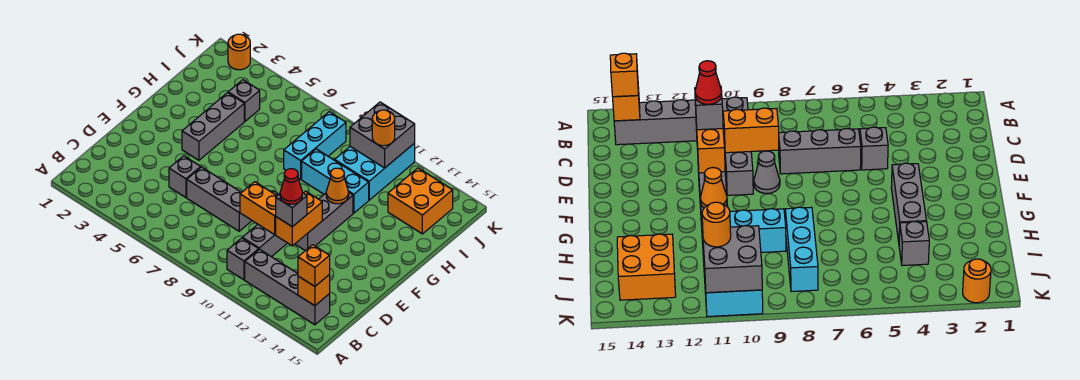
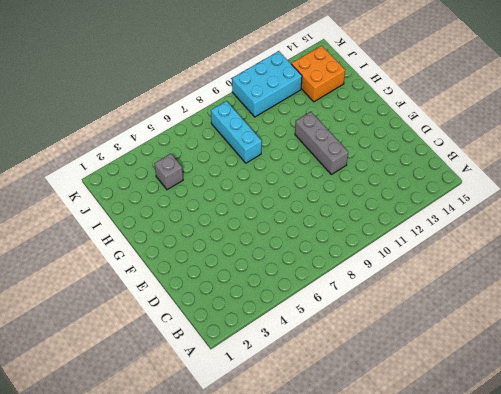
cyan 2x3 brick [232,51,302,117] -> cyan 2x3 brick turned to [335,143,415,200]
none -> grey 1x1 brick [227,238,259,280]
none -> grey 1x4 brick [245,249,330,325]
none -> grey 1x3 brick [243,225,287,257]

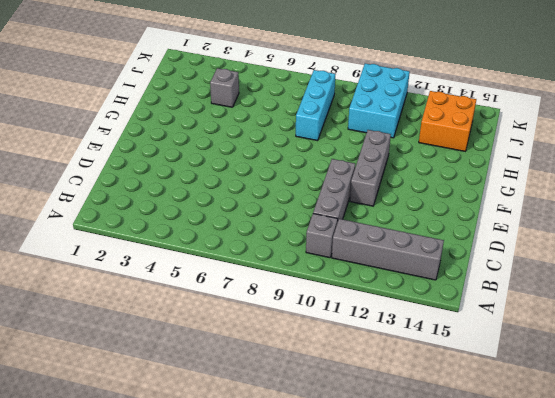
none -> grey 1x1 brick [169,156,201,198]
none -> grey 1x3 brick [187,167,252,231]
none -> grey 1x1 cone [754,151,780,194]

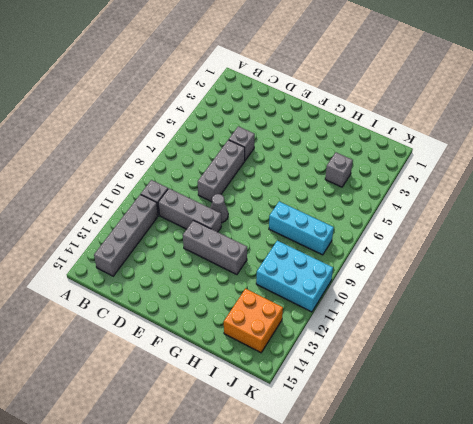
none -> grey 1x3 brick [182,93,244,160]
none -> cyan 1x3 brick [302,149,369,213]
none -> orange 1x1 round brick [228,34,250,70]

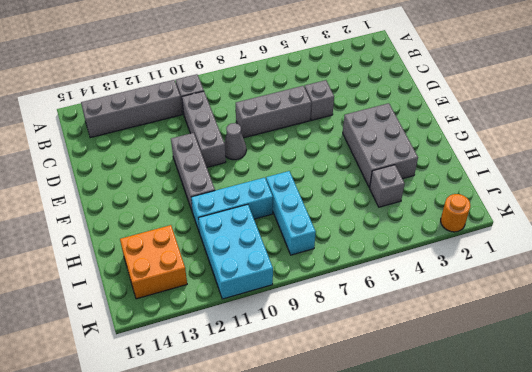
grey 2x3 brick [343,103,418,188] -> grey 1x3 brick [182,93,244,160]
none -> orange 1x1 brick [298,274,330,306]
none -> orange 1x2 brick [240,182,277,235]
none -> orange 1x2 brick [276,191,322,246]

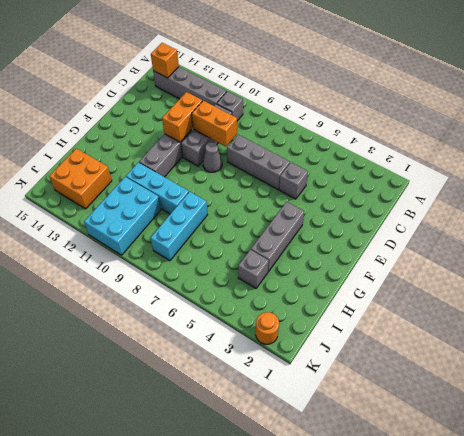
none -> orange 1x1 cone [326,168,349,204]
none -> grey 2x2 brick [350,102,415,168]
none -> orange 1x1 brick [298,245,330,286]

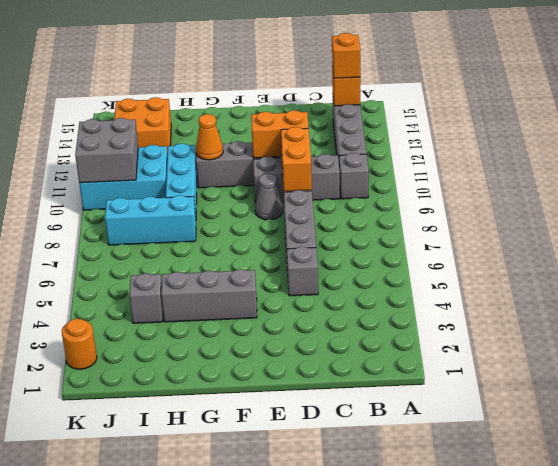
none -> grey 1x1 brick [276,193,307,227]
none -> orange 1x1 round brick [372,110,395,146]
none -> red 1x1 cone [280,169,302,204]

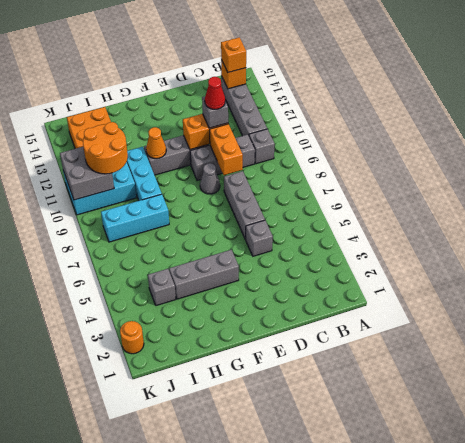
orange 2x2 round brick [83,122,128,174] -> orange 1x1 round brick [372,110,395,146]

